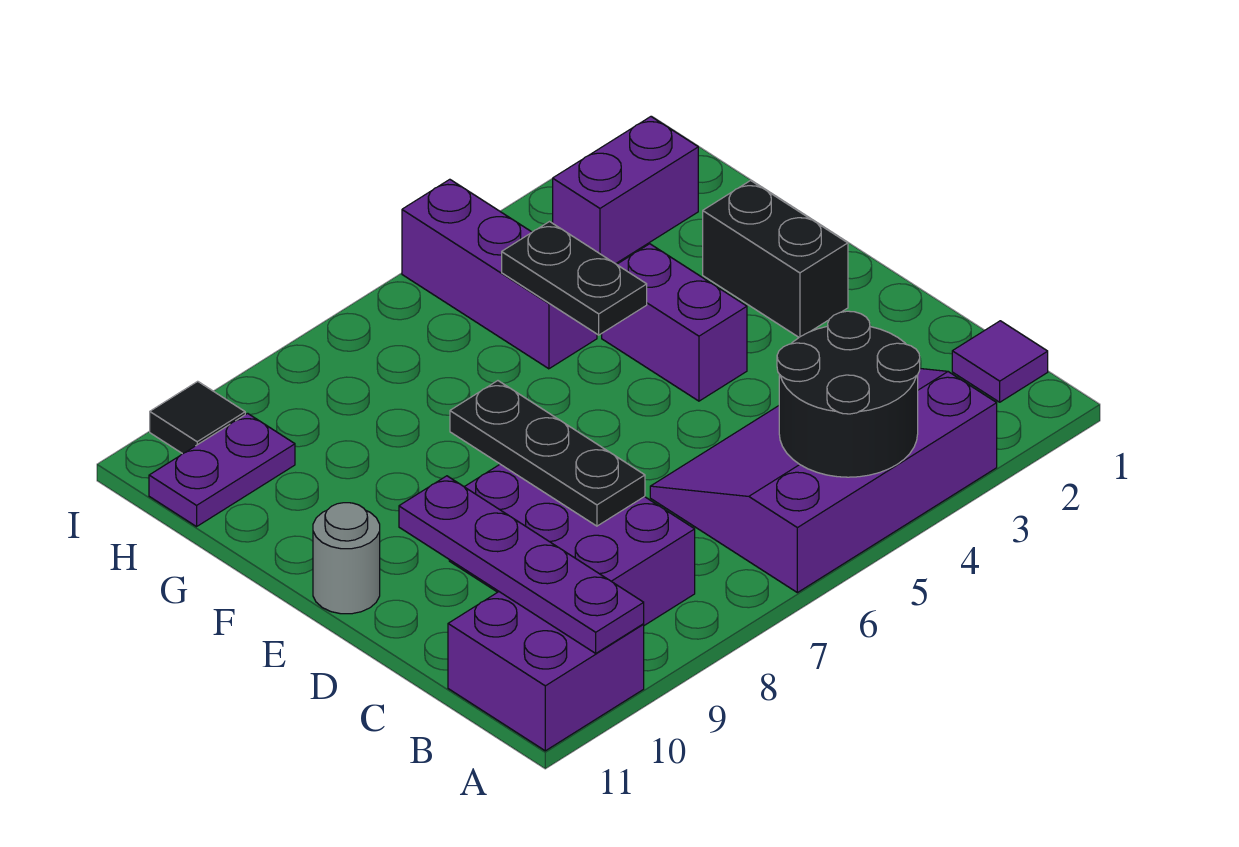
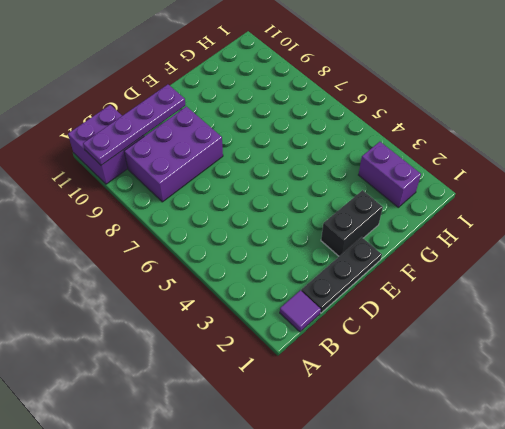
black 1x3 plate [301,237,382,313] -> black 1x3 plate moved to [450,381,645,526]
none -> purple 3x4 slope [650,369,997,593]
none -> purple 1x2 brick [602,244,747,401]
none -> grey 1x1 round brick [313,503,380,614]

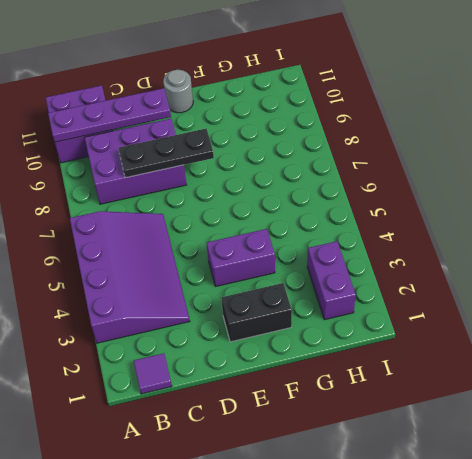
none -> purple 1x3 brick [402,179,597,369]
none -> purple 1x2 plate [149,413,295,527]
none -> black 1x1 tile [150,381,245,454]

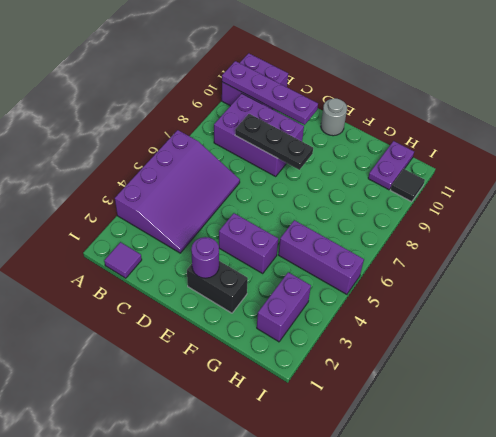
purple 1x1 round brick [191,237,219,278] -> none
none -> black 2x2 round brick [777,311,920,477]
none -> black 1x2 plate [502,222,647,335]

